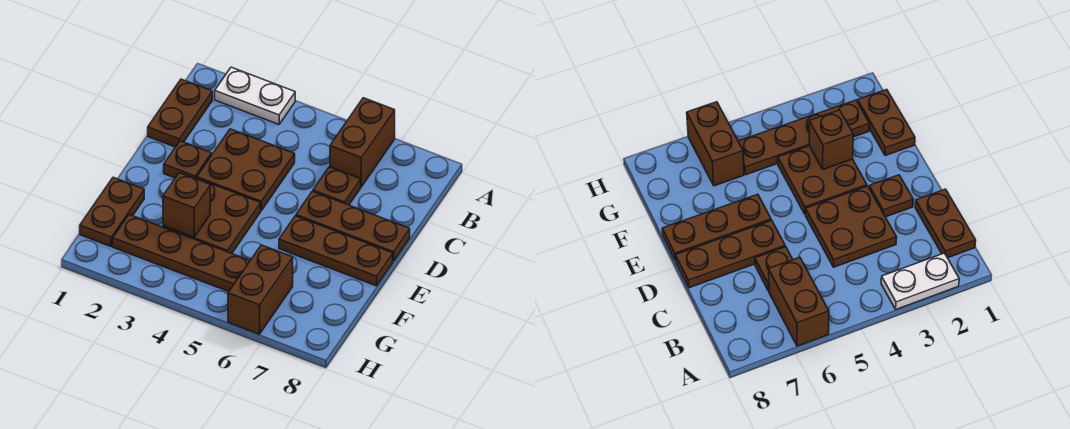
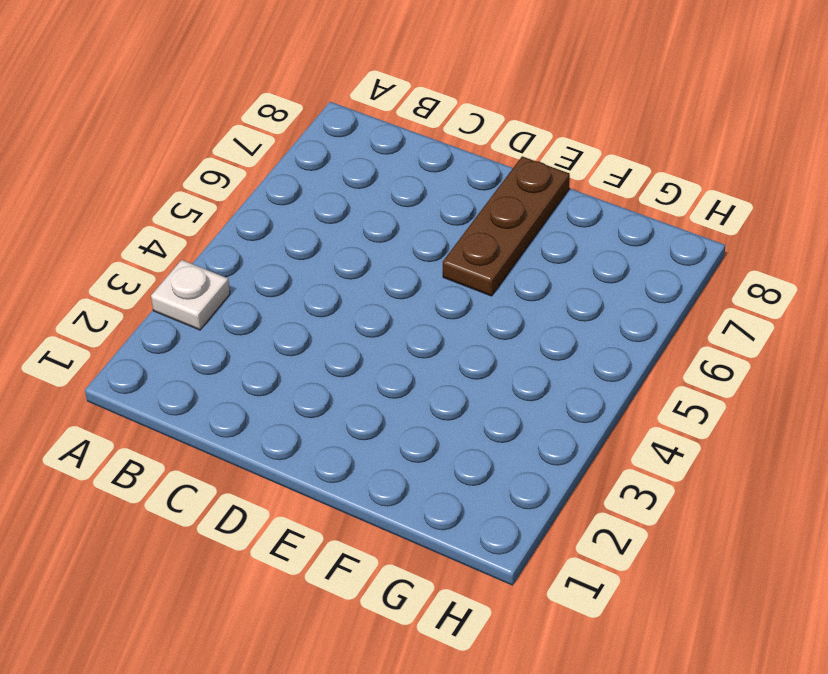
white 1x1 plate [151,260,230,330] -> white 1x2 plate [215,67,295,124]
none -> brown 1x2 brick [330,98,395,187]
none -> brown 1x2 plate [148,79,212,147]
none -> brown 2x2 plate [197,129,295,211]

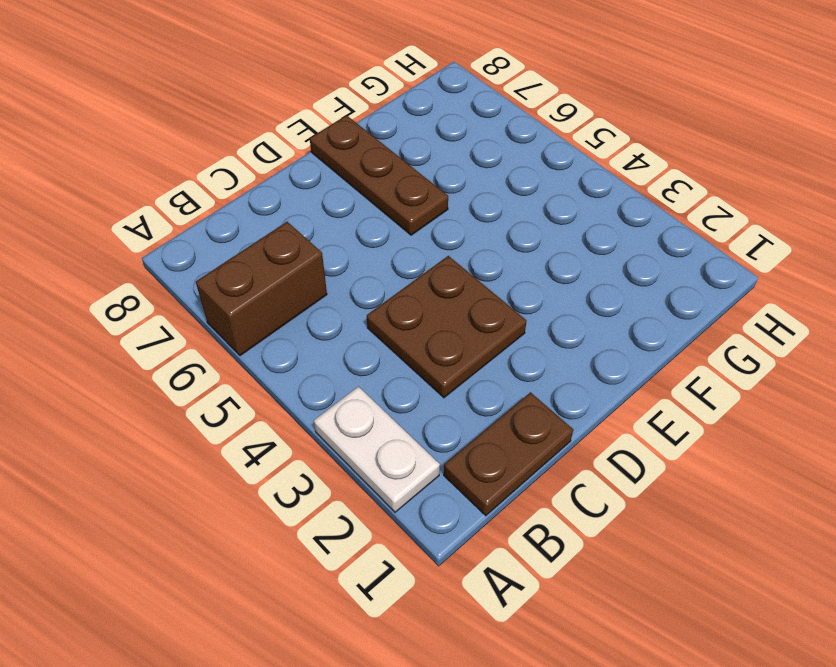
none -> brown 1x1 plate [313,167,361,205]
none -> brown 1x1 plate [164,141,211,178]
none -> brown 1x3 plate [296,191,410,261]

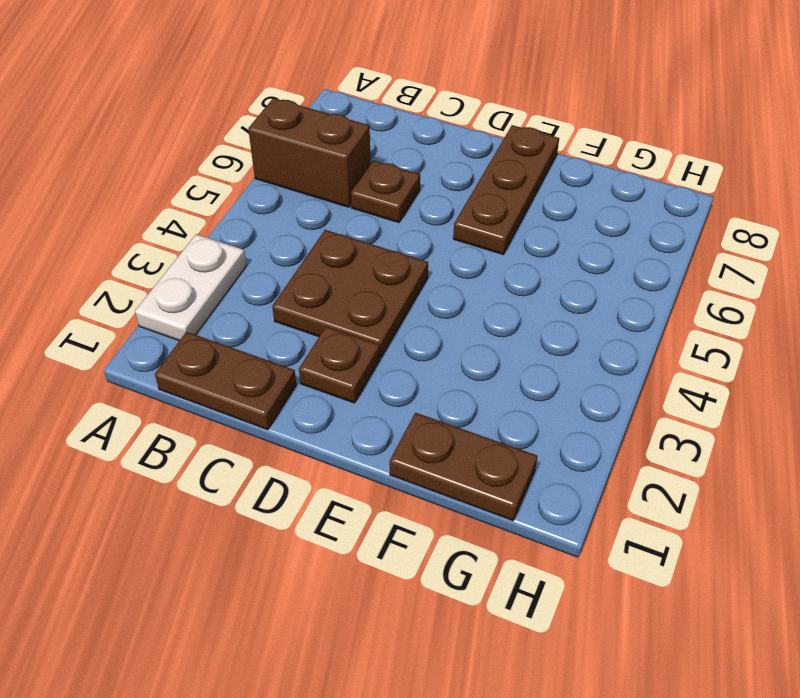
none -> brown 1x3 plate [296,191,410,261]
none -> brown 2x2 plate [163,178,261,253]
none -> brown 1x4 plate [113,215,250,292]

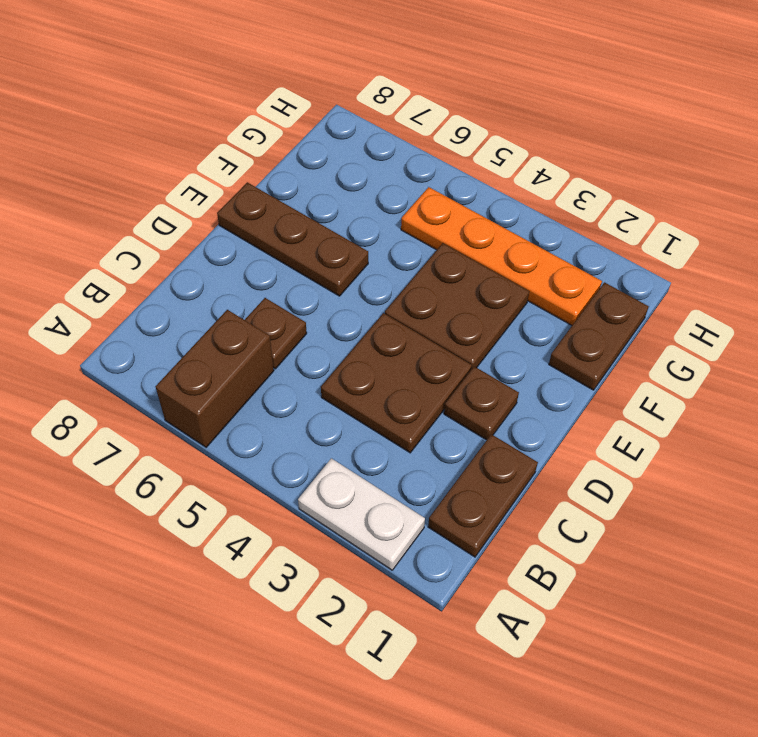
orange 1x4 plate [401,187,602,325] -> brown 1x4 plate [113,215,250,292]
none -> brown 1x3 plate [296,191,410,261]
none -> brown 1x2 brick [228,245,293,334]
none -> brown 1x1 brick [163,173,210,237]

